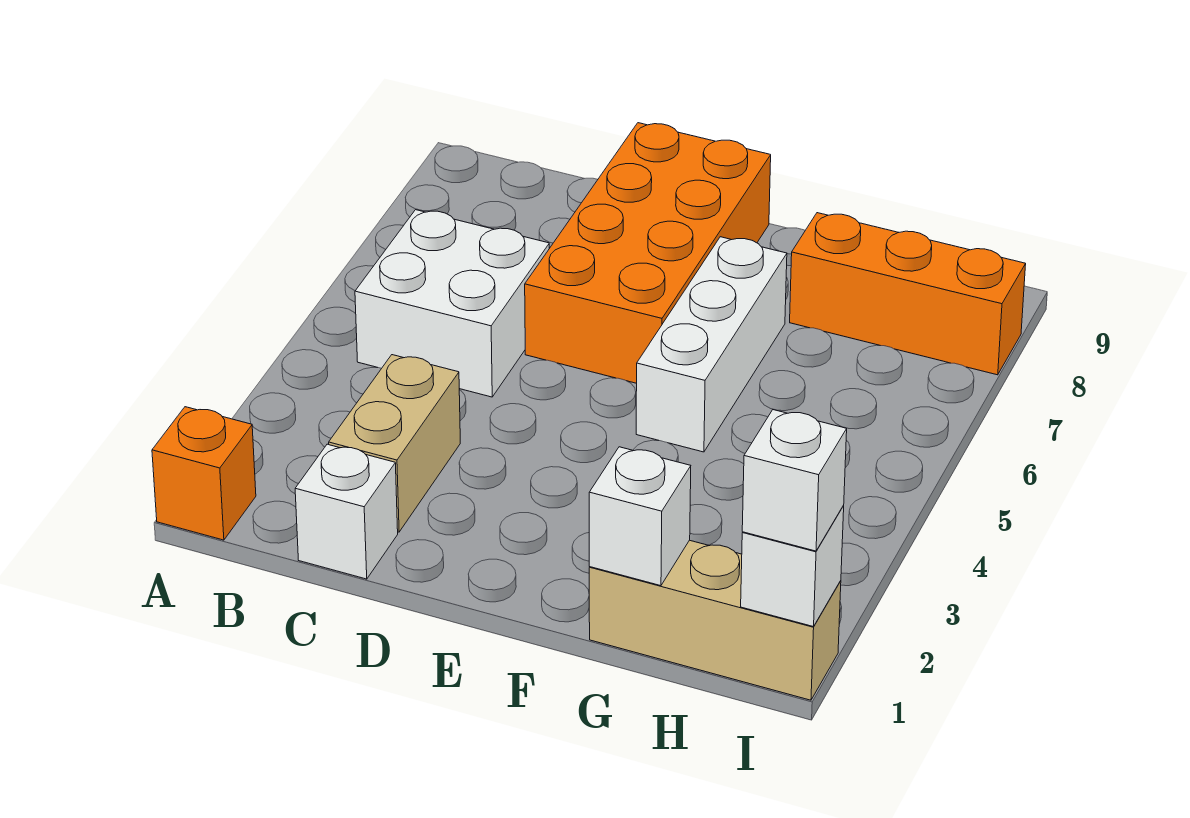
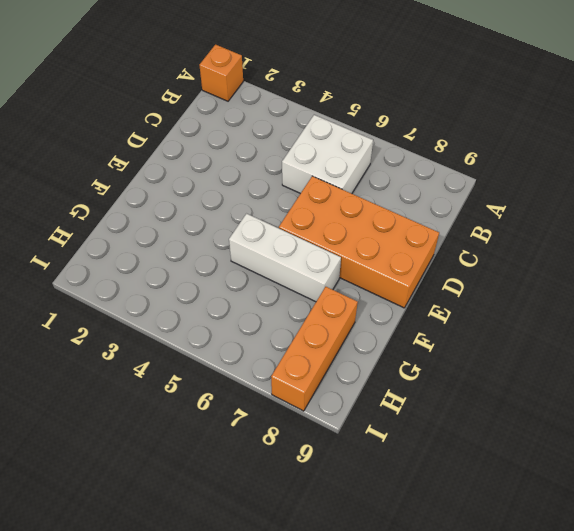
none -> white 1x1 brick [295,444,398,579]
none -> tan 1x2 brick [329,355,460,532]

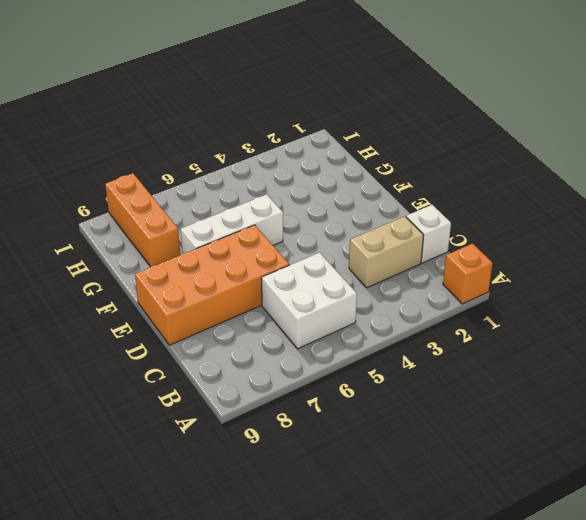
none -> tan 1x3 brick [589,540,841,700]
none -> white 1x1 brick [589,447,691,586]

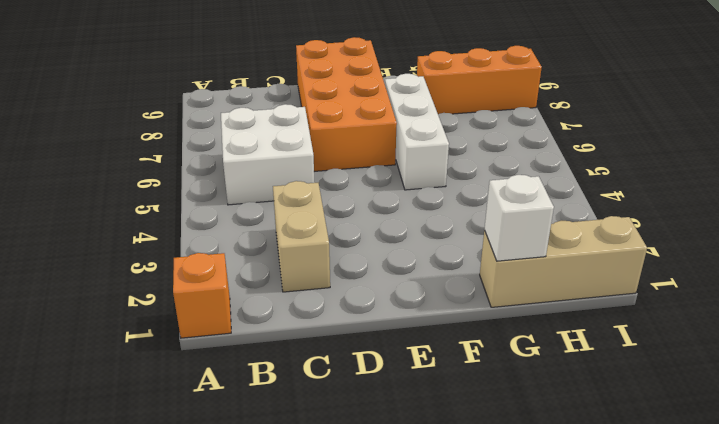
none -> white 1x1 brick [295,444,398,579]
none -> white 1x1 brick [741,506,844,627]

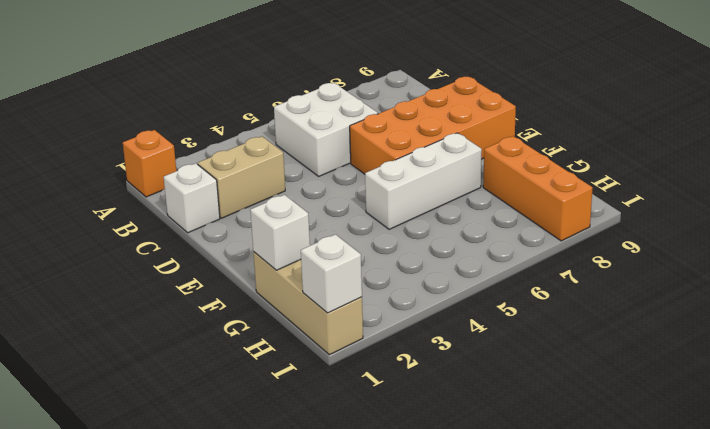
none -> white 1x1 brick [742,410,847,551]

